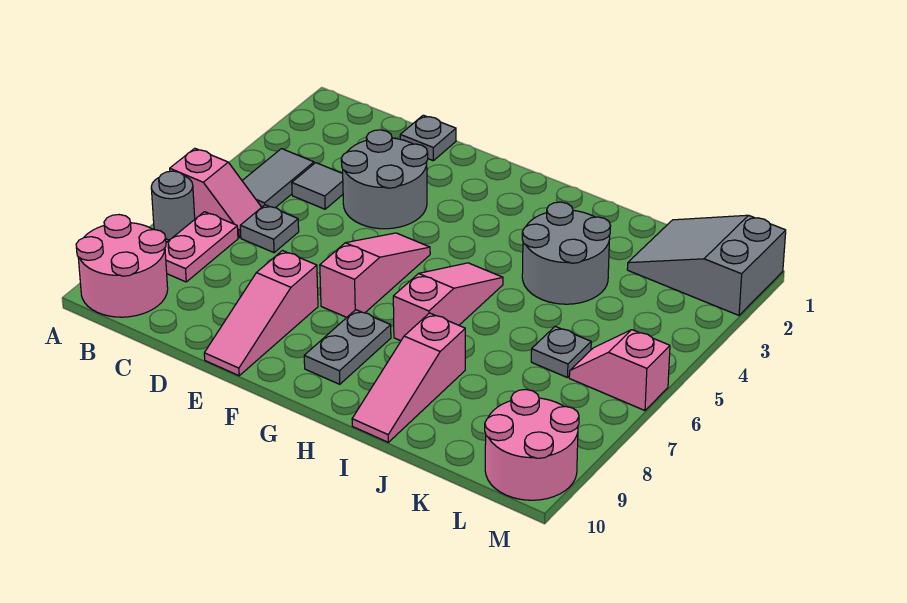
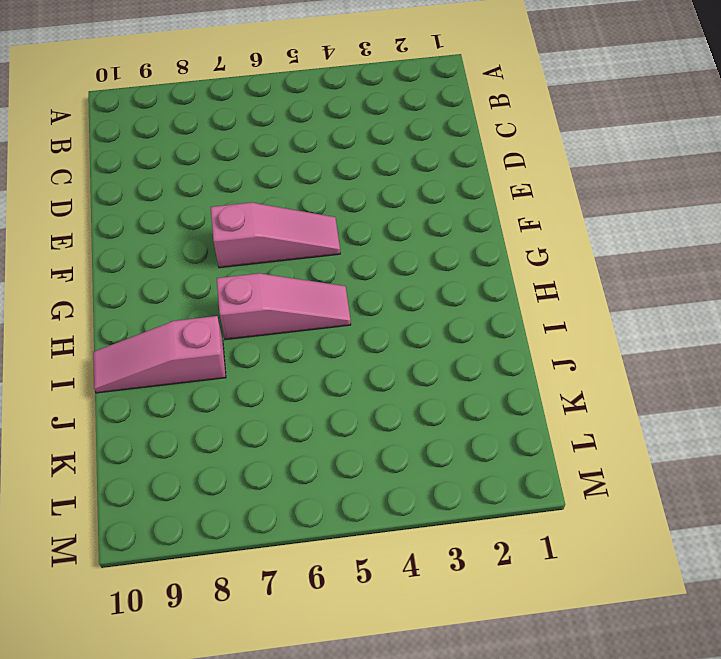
none -> pink 1x2 slope [170,148,262,238]
none -> grey 1x1 round brick [151,171,195,240]
none -> pink 2x2 round brick [76,215,168,317]

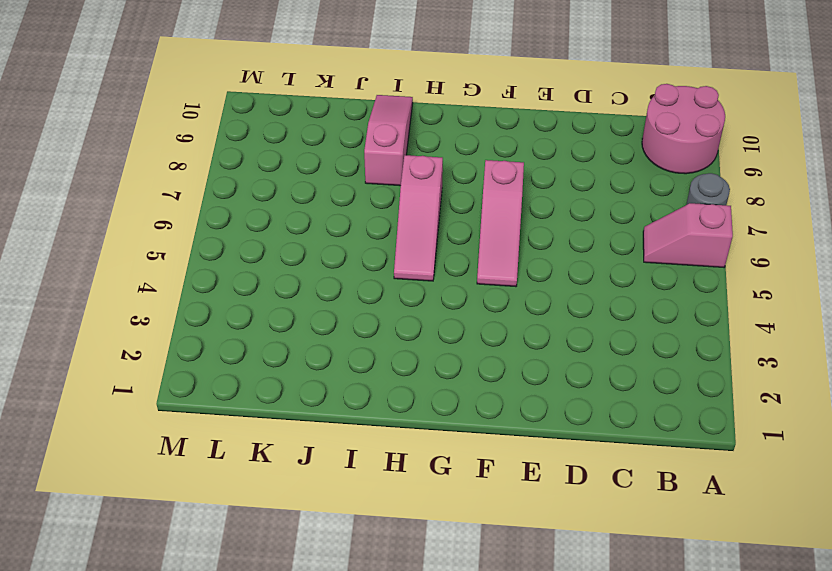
none -> grey 1x2 tile [242,149,314,208]
none -> pink 1x2 plate [165,212,238,282]
none -> grey 1x1 tile [292,163,343,209]

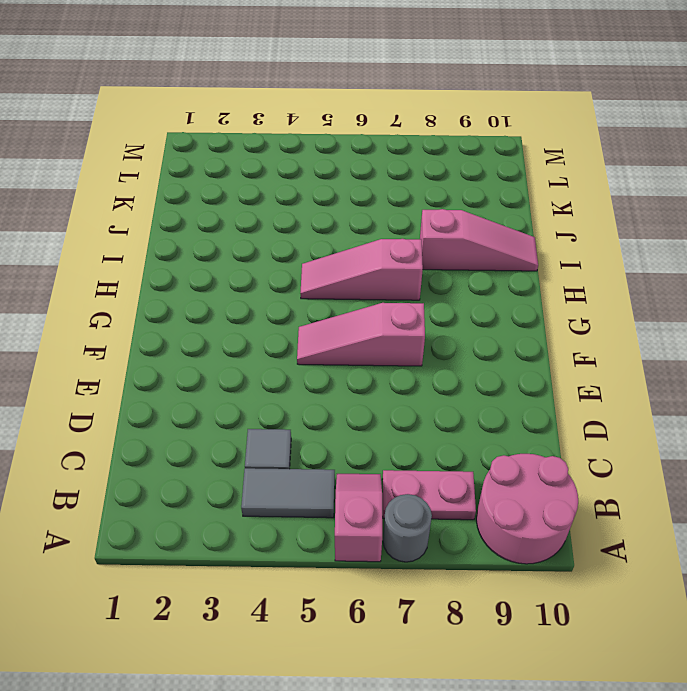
none -> grey 1x1 plate [240,205,299,253]
none -> grey 1x1 plate [400,115,456,161]
none -> grey 2x2 round brick [341,130,428,229]

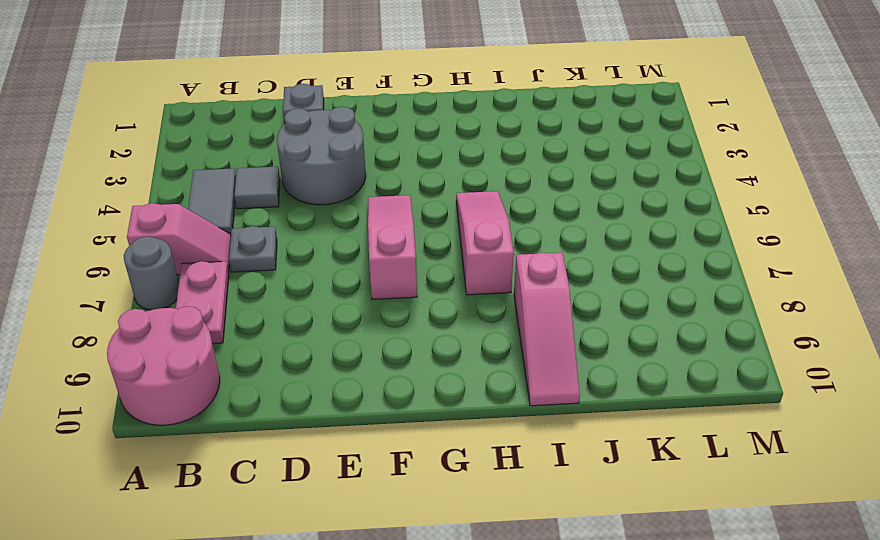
none -> pink 1x3 slope [204,251,318,376]
none -> grey 1x2 plate [304,310,391,384]
none -> grey 2x2 round brick [522,202,611,304]

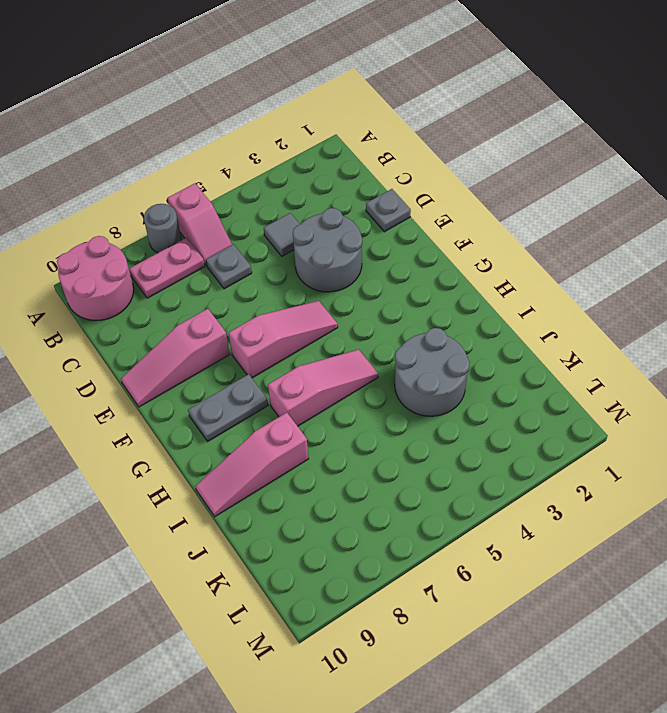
none -> grey 1x2 tile [242,149,314,208]
none -> grey 2x3 slope [627,215,786,315]
none -> grey 1x1 plate [531,326,591,378]

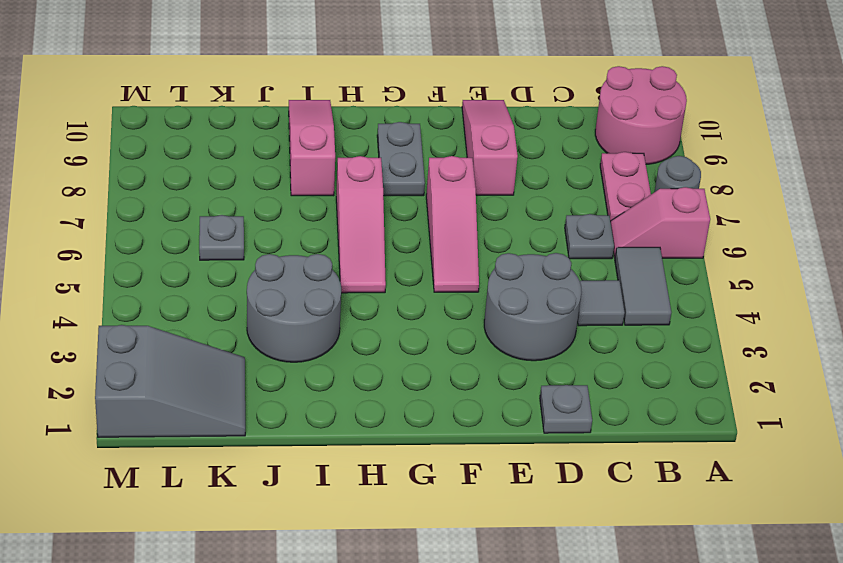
none -> pink 1x2 slope [569,330,670,411]
none -> pink 2x2 round brick [485,390,579,500]

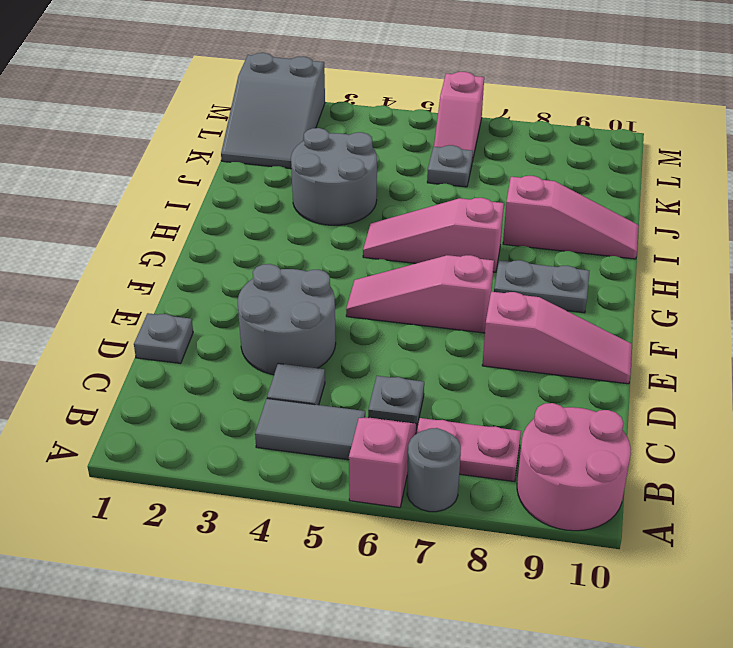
none -> pink 2x2 round brick [485,390,579,500]

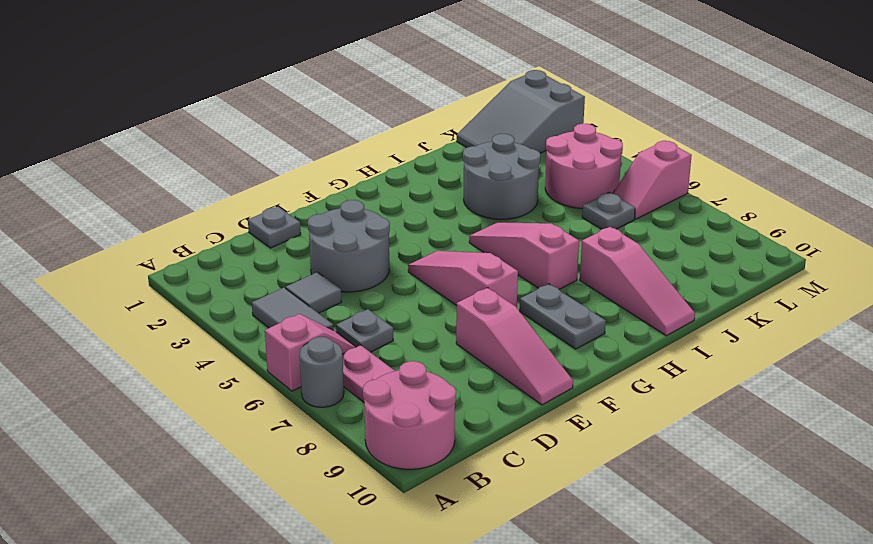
pink 2x2 round brick [545,124,623,208] -> pink 2x2 round brick moved to [485,390,579,500]

